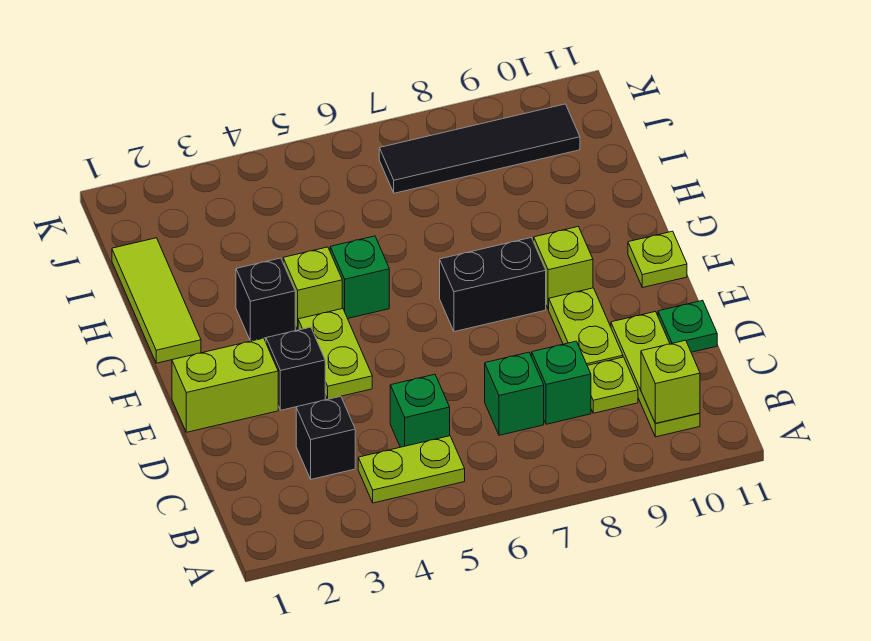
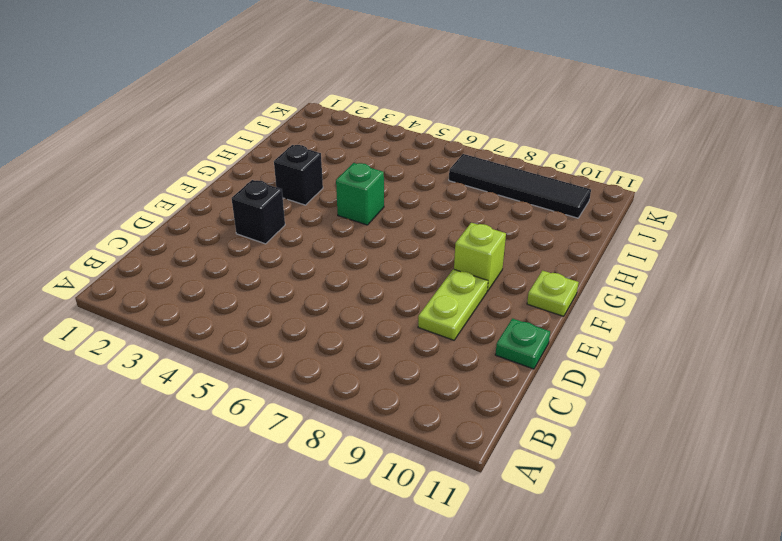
none -> lime 1x2 plate [358,436,465,503]
none -> lime 1x3 plate [611,311,700,437]
none -> black 1x1 brick [296,396,355,479]

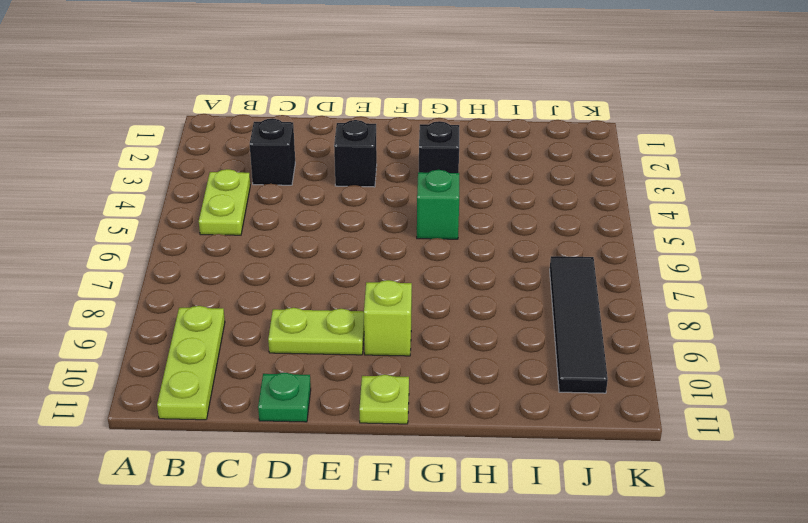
lime 1x3 plate [157,306,225,420] -> lime 1x3 plate turned to [611,311,700,437]
none -> green 1x1 brick [390,374,450,447]
none -> green 1x1 brick [485,352,544,435]
none -> green 1x1 brick [532,341,591,424]

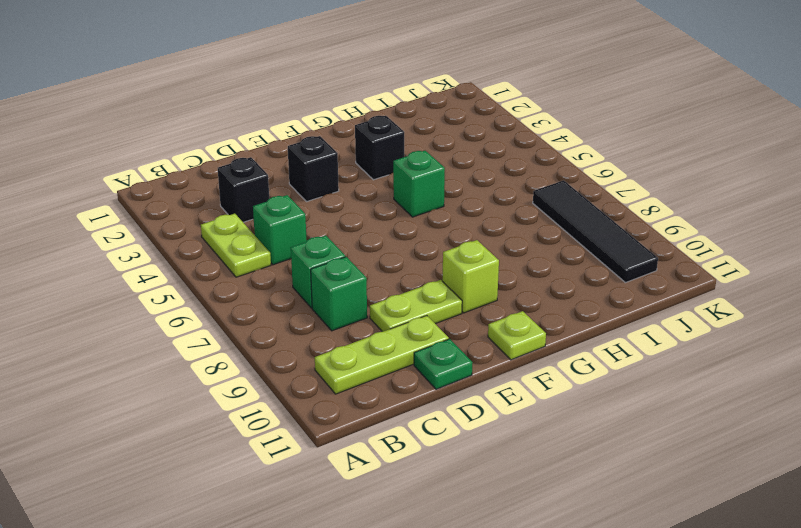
none -> lime 1x1 plate [587,357,638,413]
none -> lime 1x2 brick [172,338,278,432]
none -> lime 1x2 plate [298,308,372,399]

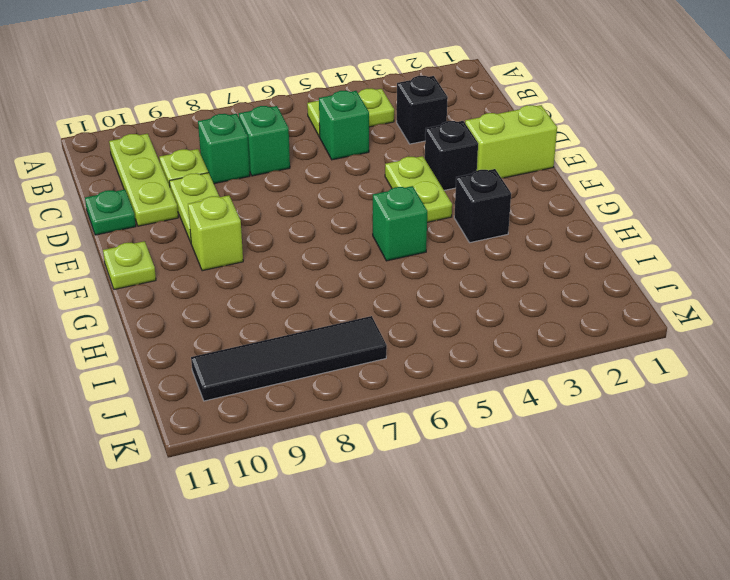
none -> black 1x2 brick [440,238,546,332]
none -> lime 1x3 tile [112,238,201,363]
none -> lime 1x1 brick [283,247,342,330]

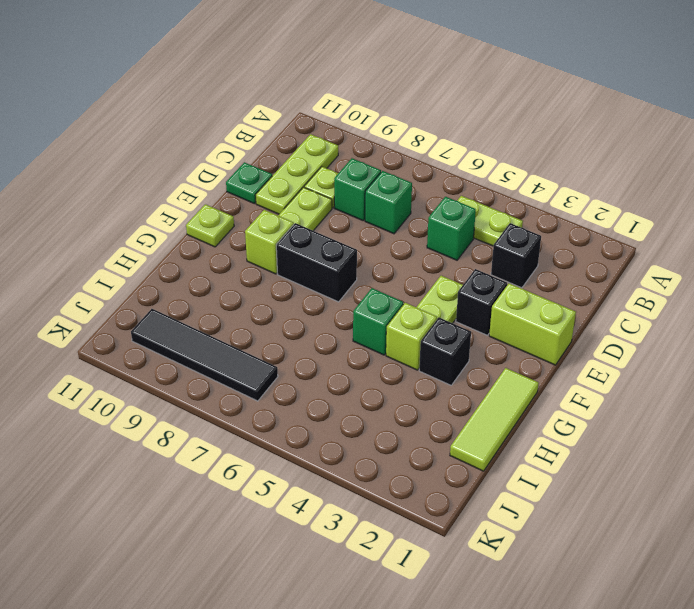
none -> lime 1x1 brick [641,340,700,423]

